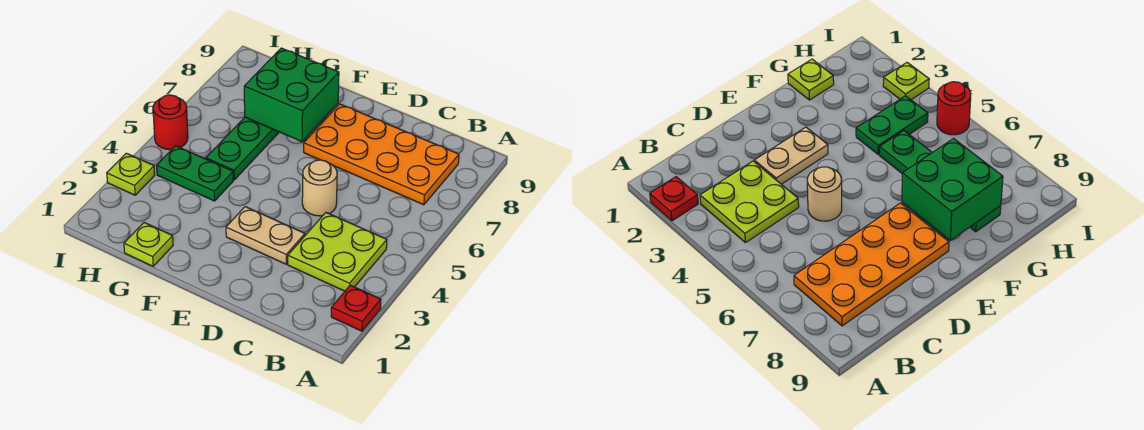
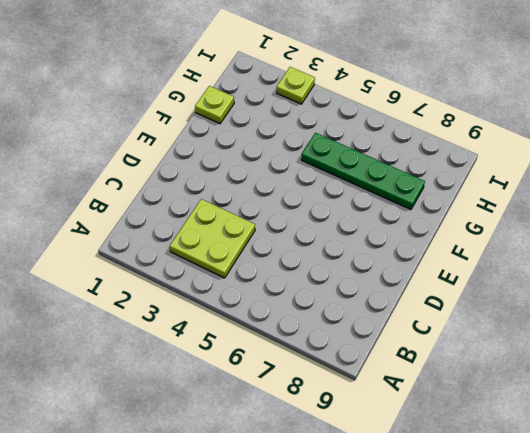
none -> red 1x1 plate [331,285,381,331]
none -> orange 2x4 plate [304,104,459,205]

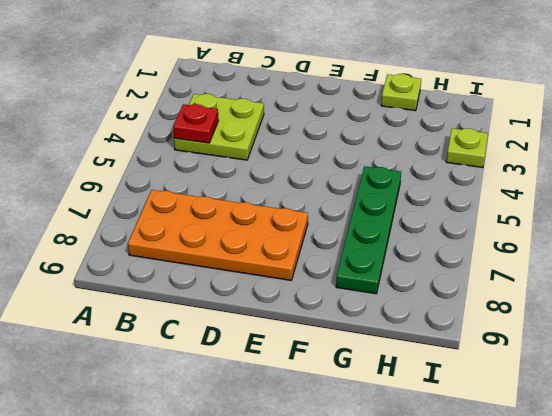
red 1x1 plate [173,104,219,143] -> red 1x1 plate moved to [331,285,381,331]
none -> tan 1x2 plate [226,207,305,264]
none -> tan 1x1 round brick [302,160,337,216]

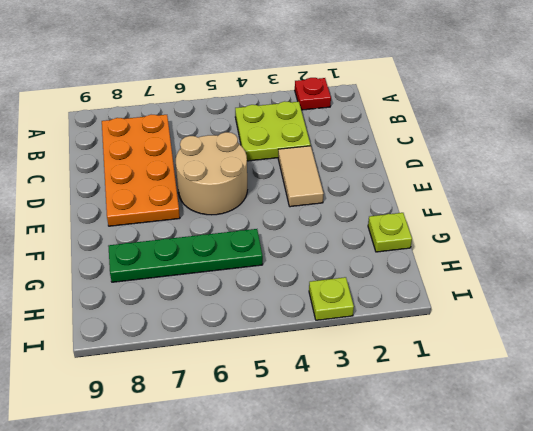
tan 1x2 tile [278,146,324,207] -> tan 1x2 plate [226,207,305,264]
tan 2x2 round brick [176,132,247,215] -> tan 1x1 round brick [302,160,337,216]
none -> green 1x2 plate [157,146,233,201]
none -> red 1x1 round brick [153,95,188,150]

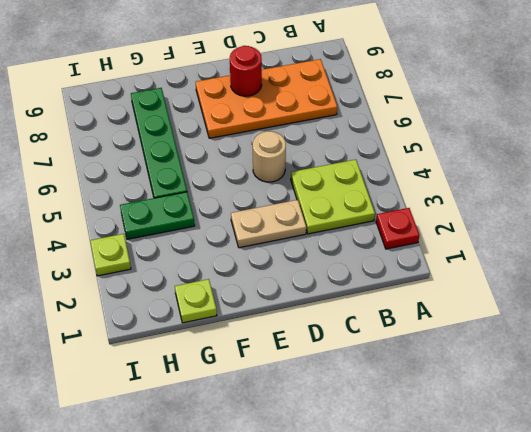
red 1x1 round brick [230,46,262,96] -> red 1x1 round brick moved to [153,95,188,150]
none -> green 2x2 brick [244,48,339,142]

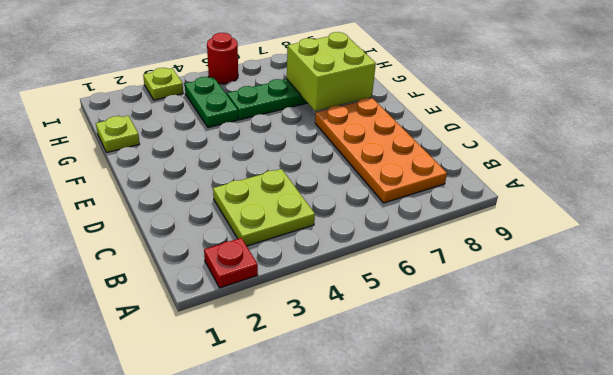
lime 2x2 brick [287,32,376,111] -> green 2x2 brick [244,48,339,142]
none -> tan 1x2 plate [226,207,305,264]
none -> tan 1x1 round brick [302,160,337,216]

